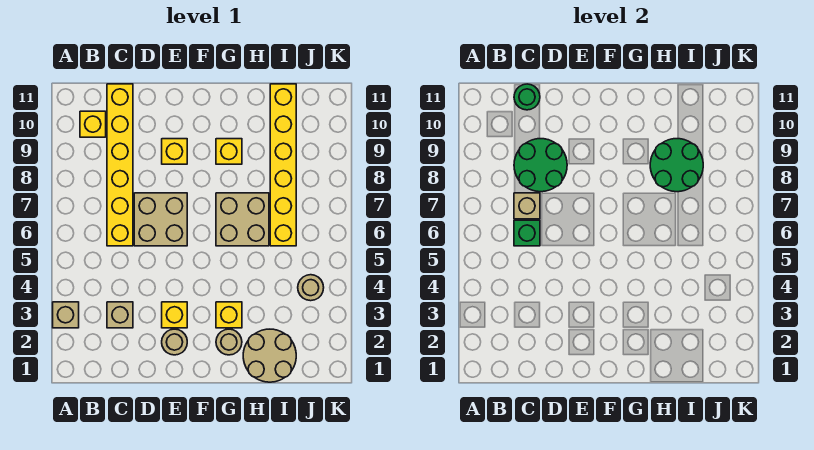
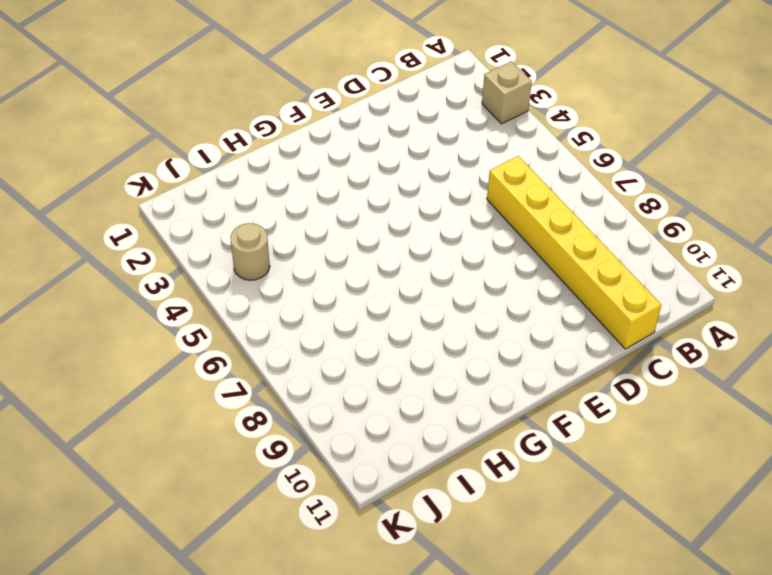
none -> yellow 1x1 brick [80,111,106,137]
none -> tan 1x1 brick [107,302,133,328]
none -> tan 2x2 brick [134,193,187,246]

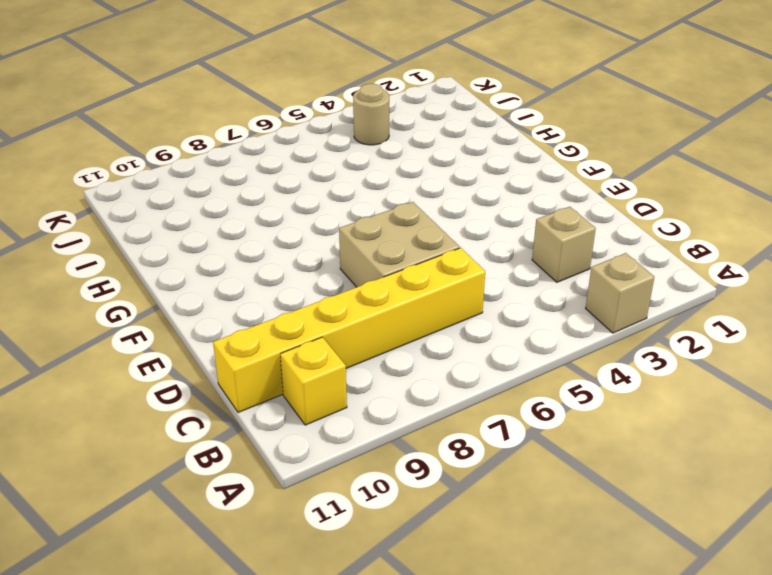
none -> tan 1x1 round brick [162,329,187,355]
none -> yellow 1x1 brick [162,302,187,328]
none -> yellow 1x1 brick [162,139,187,164]

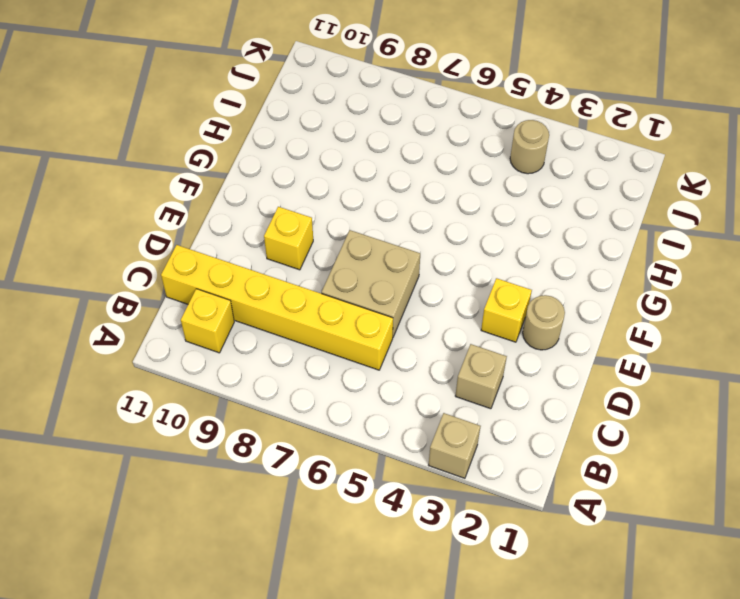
none -> tan 1x1 round brick [216,329,242,355]
none -> yellow 1x1 brick [216,302,242,328]
none -> tan 2x2 brick [216,193,269,246]

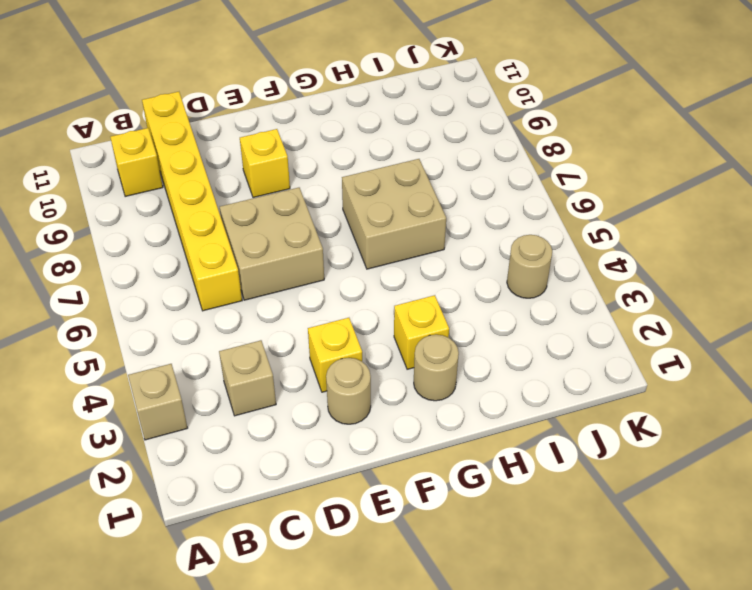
none -> yellow 1x1 brick [216,139,242,164]
none -> tan 2x2 round brick [243,329,296,382]
none -> yellow 1x6 brick [270,84,296,246]

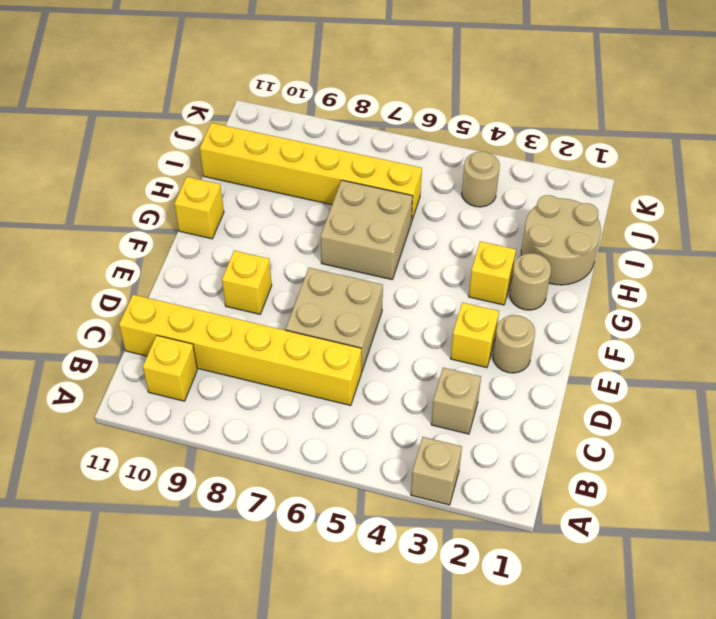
yellow 1x1 brick [174,177,224,239] -> yellow 1x1 brick moved to [216,139,242,164]
none -> green 1x1 brick [514,220,540,246]
none -> tan 1x1 brick [514,193,540,219]
none -> green 2x2 round brick [514,139,567,192]

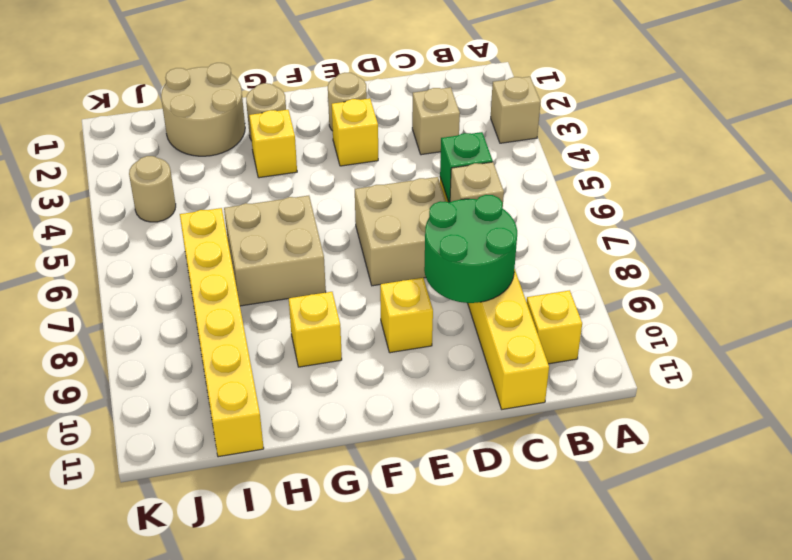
none -> green 1x1 round brick [514,84,540,110]
none -> green 2x2 round brick [650,139,703,192]

